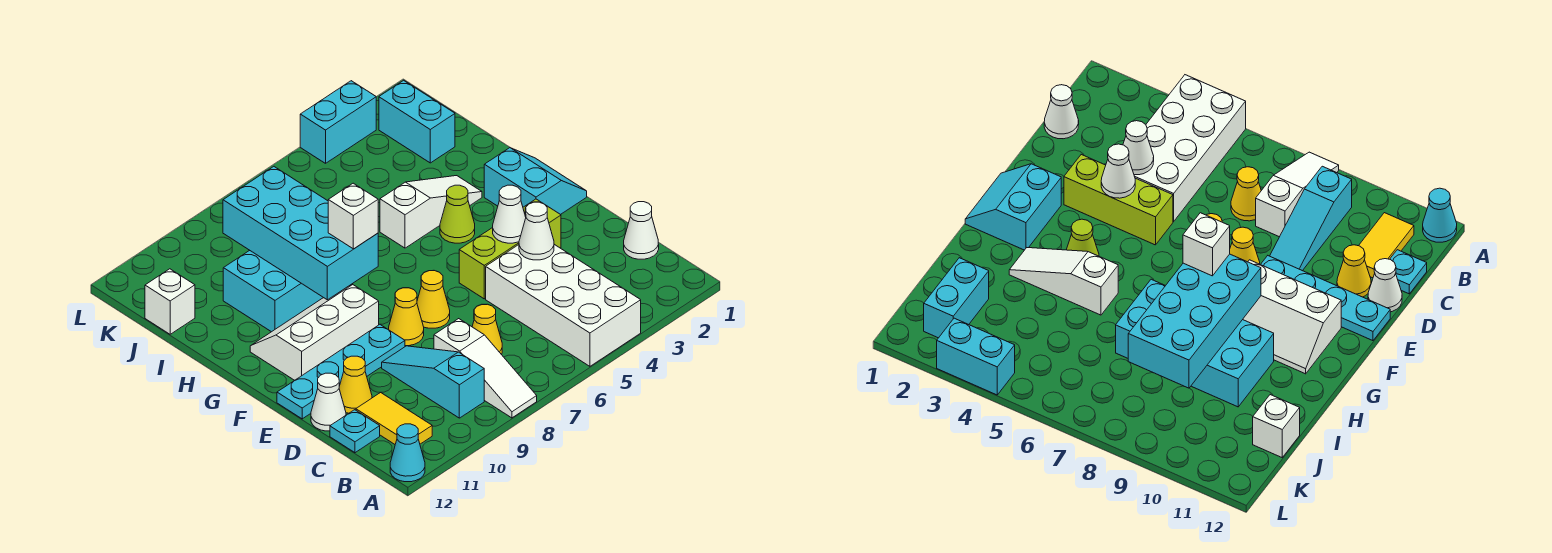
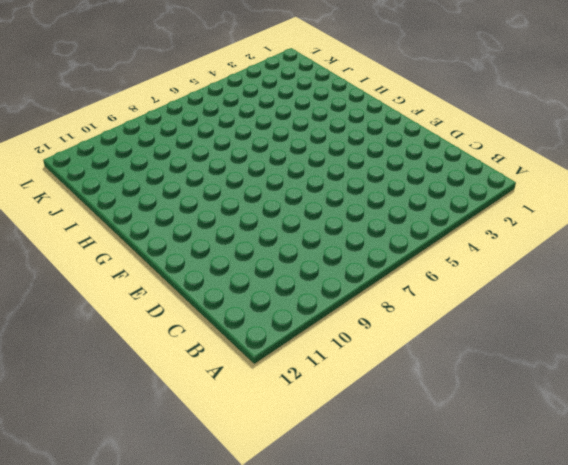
none -> white 2x4 brick [486,244,641,366]
none -> white 1x3 slope [434,319,537,418]
none -> cyan 1x1 cone [390,424,425,482]

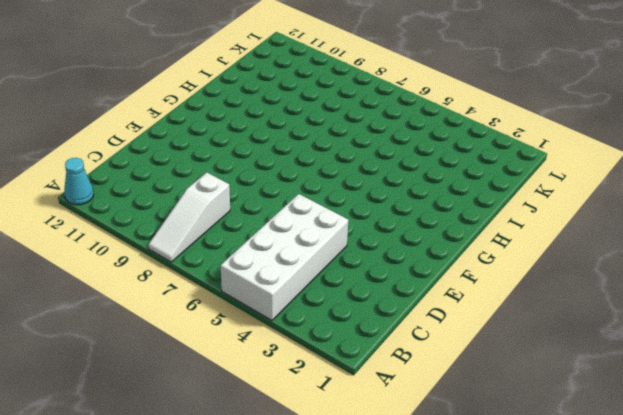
none -> cyan 1x3 slope [382,346,484,418]
none -> yellow 1x2 tile [356,393,432,444]
none -> white 1x1 cone [624,202,659,259]

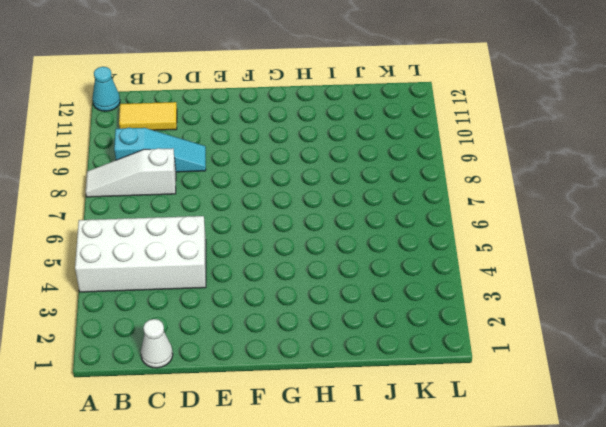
none -> yellow 1x1 cone [472,304,502,354]
none -> cyan 1x1 plate [330,410,380,453]
none -> yellow 1x1 cone [339,356,372,413]

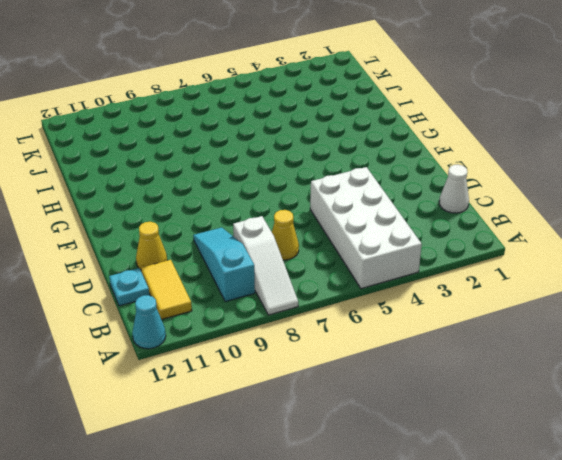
none -> white 1x1 cone [311,373,346,431]
none -> lime 1x3 brick [459,199,561,299]
none -> yellow 1x1 cone [417,271,450,328]

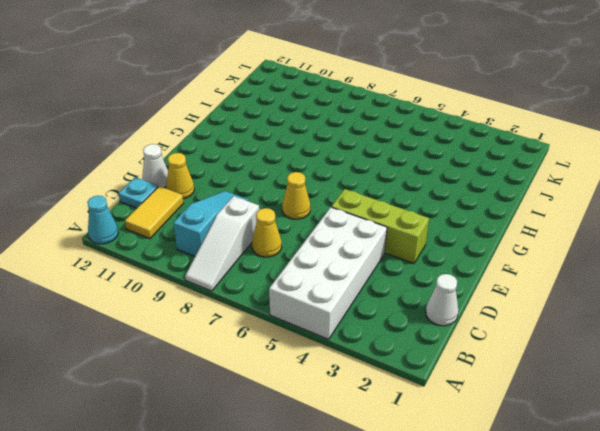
none -> yellow 1x1 cone [389,288,424,346]
none -> cyan 1x4 plate [277,324,405,419]
none -> cyan 2x2 slope [484,148,587,215]

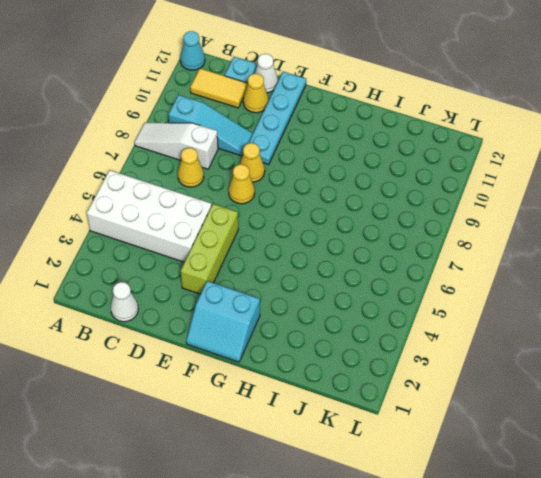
none -> white 2x3 slope [250,285,379,380]
none -> lime 1x1 cone [440,185,475,243]
none -> white 1x3 slope [380,176,482,248]

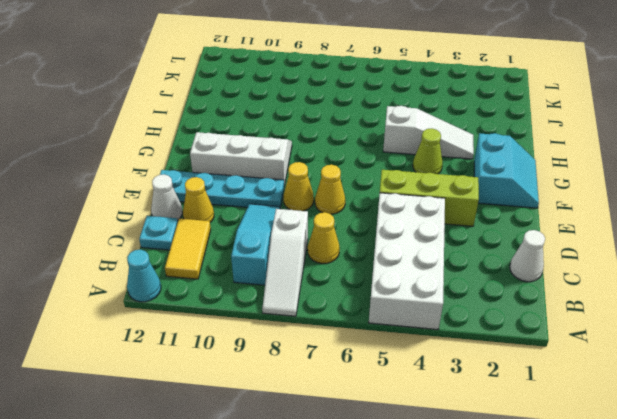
none -> cyan 2x4 brick [223,251,323,332]
none -> cyan 1x2 brick [379,80,455,163]
none -> white 1x1 brick [145,269,195,334]

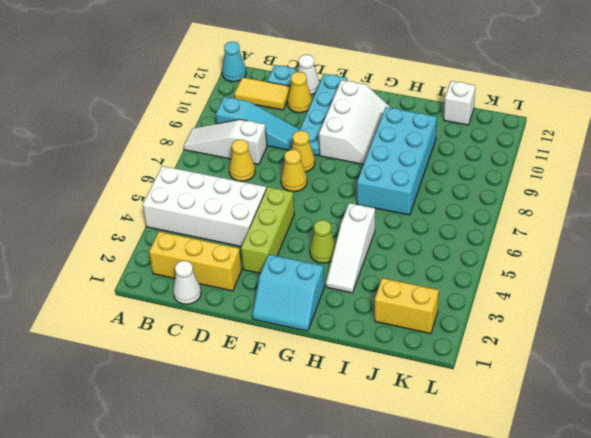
yellow 1x3 brick [149,232,242,291] -> none
yellow 1x2 brick [375,278,439,334] -> cyan 1x2 brick [379,80,455,163]
none -> cyan 1x2 brick [300,81,376,163]
none -> white 1x1 cone [519,202,554,260]
none -> white 1x1 cone [493,185,526,243]

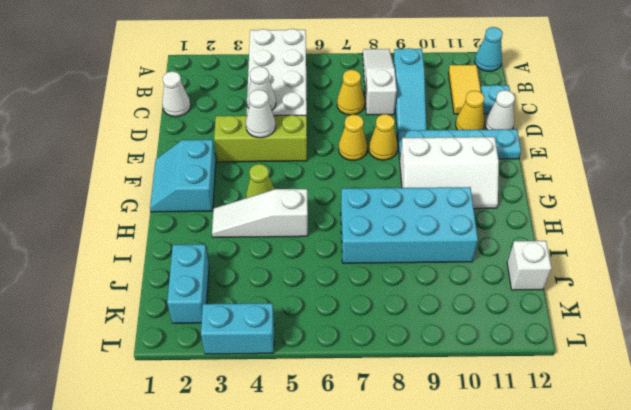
none -> cyan 2x4 brick [223,167,378,300]
none -> white 1x1 brick [328,183,378,249]

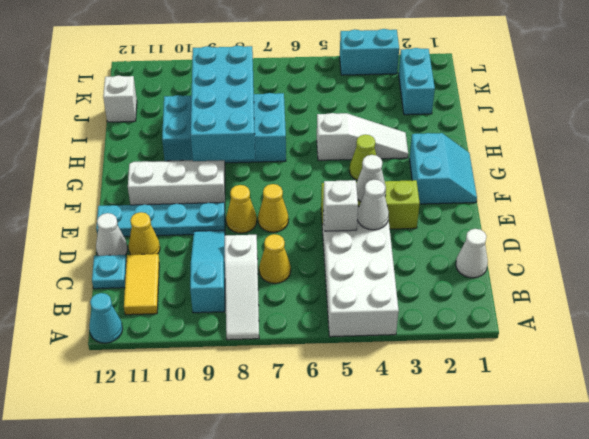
white 1x1 brick [323,180,358,231] -> white 1x1 brick moved to [328,183,378,249]

